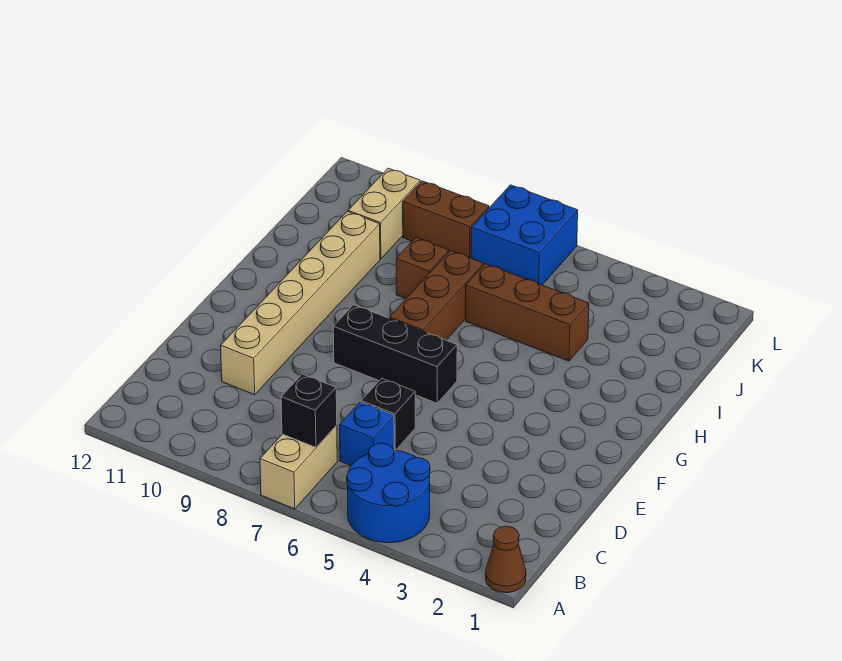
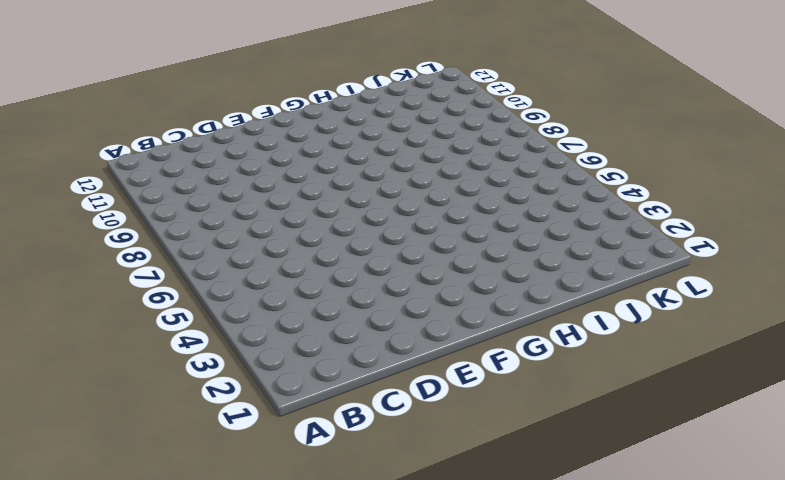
none -> brown 1x1 cone [486,526,526,593]
none -> blue 2x2 round brick [347,443,430,543]
none -> tan 1x2 brick [260,425,337,509]

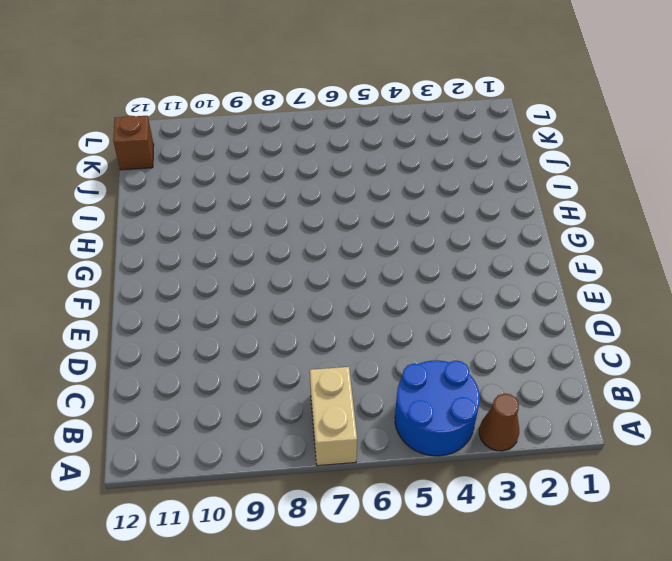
brown 1x1 cone [479,394,519,451] -> brown 1x1 cone moved to [486,526,526,593]
brown 1x1 brick [113,116,154,170] -> brown 1x1 brick moved to [396,238,449,298]
none -> blue 1x1 brick [340,402,394,466]
none -> black 1x1 brick [361,378,415,451]
none -> tan 1x6 brick [221,212,380,395]

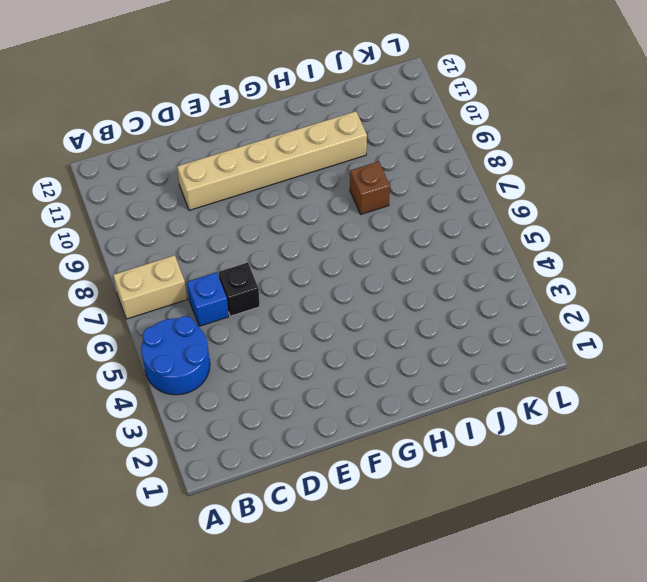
none -> brown 1x1 cone [486,526,526,593]
none -> black 1x3 brick [333,305,457,403]
none -> brown 1x3 brick [389,251,483,340]

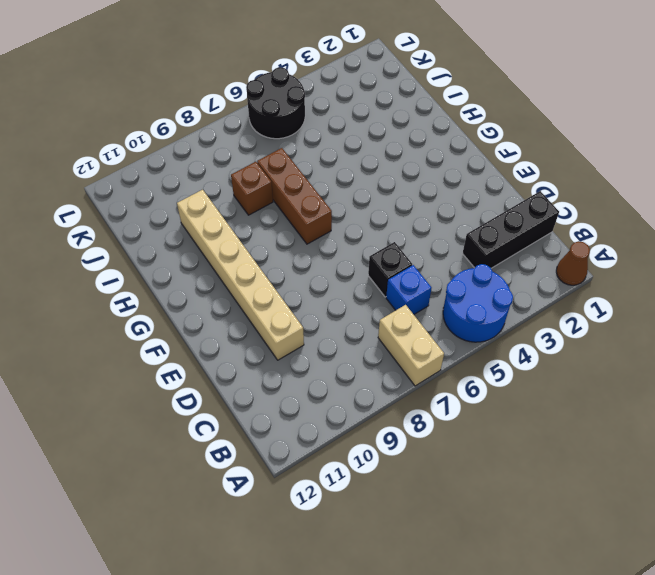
black 1x3 brick [463,191,559,268] -> black 1x3 brick moved to [333,305,457,403]
black 2x2 round brick [246,67,305,139] -> blue 2x2 brick [471,185,578,285]
none -> brown 1x3 brick [466,264,589,361]
none -> tan 1x2 brick [348,168,420,259]
none -> brown 1x2 brick [403,181,489,258]

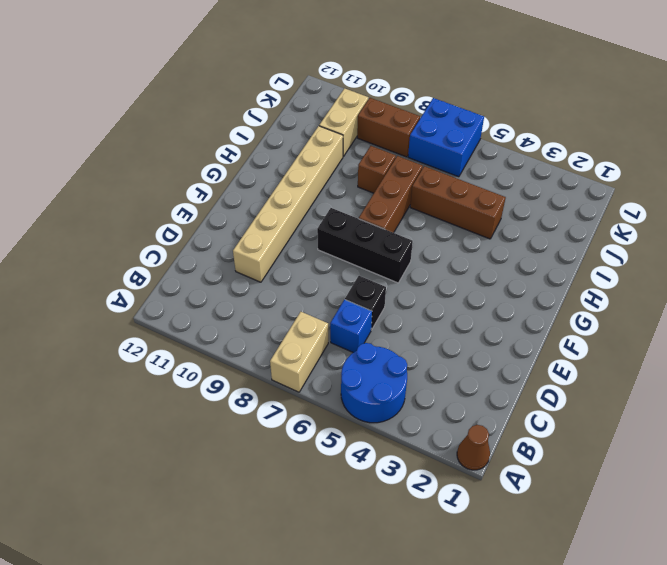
none -> black 1x1 brick [281,374,337,447]

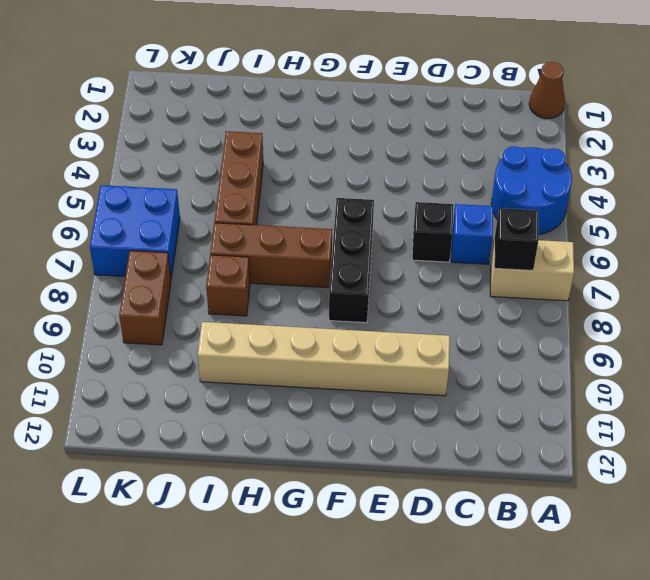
none -> tan 1x2 brick [348,168,420,259]

